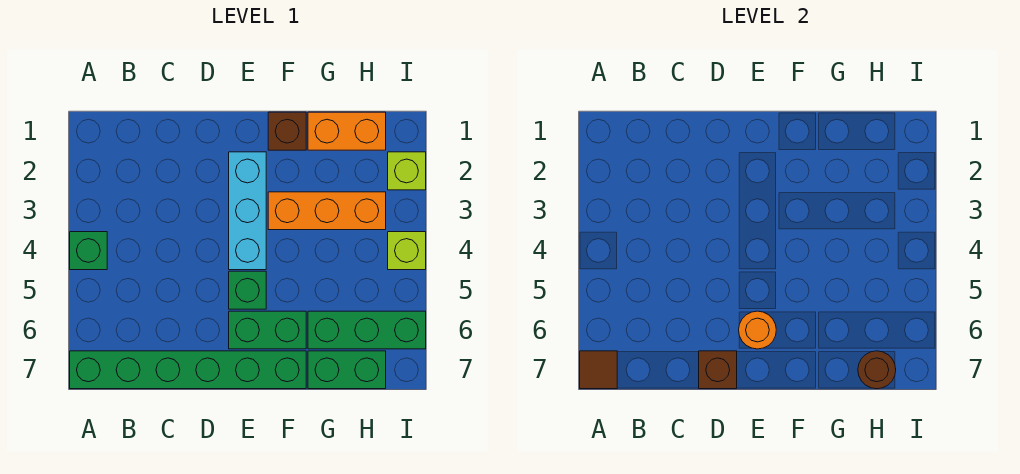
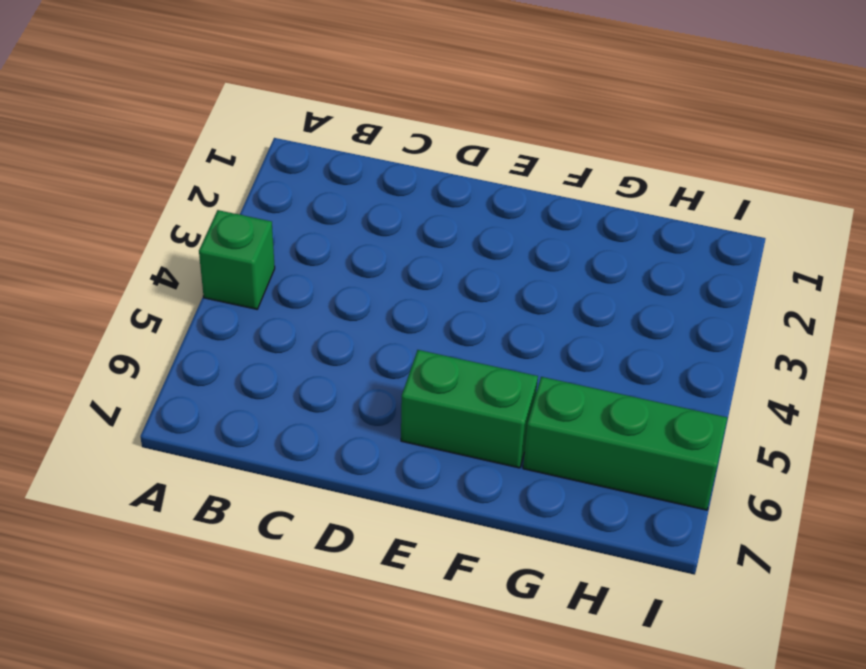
none -> green 1x6 brick [70,351,306,389]
none -> cyan 1x3 brick [229,152,266,270]
none -> green 1x1 brick [229,271,266,309]

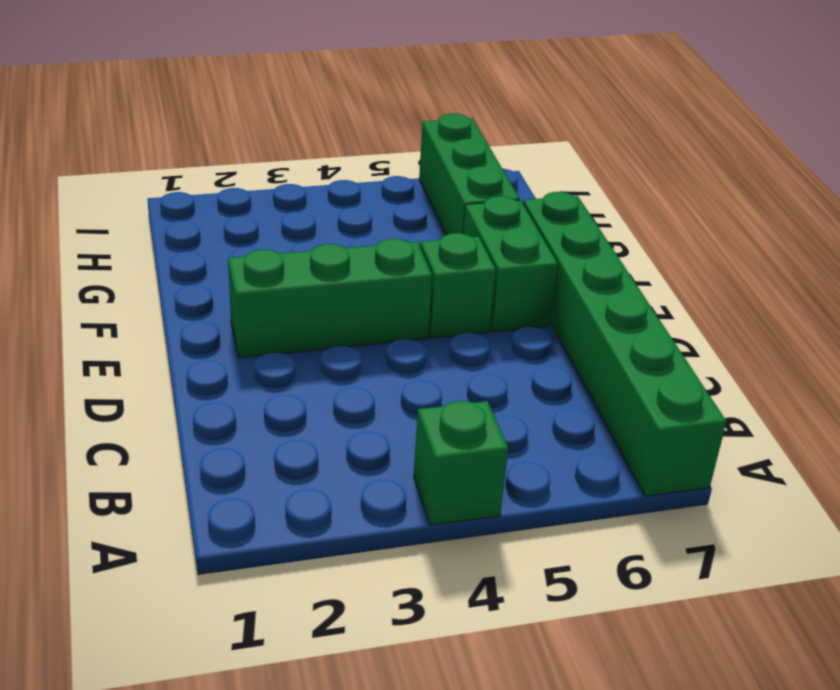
green 1x3 brick [228,239,432,358] -> cyan 1x3 brick [229,152,266,270]
none -> brown 1x1 brick [268,112,306,150]
none -> orange 1x3 brick [268,192,386,230]
none -> orange 1x2 brick [308,112,386,150]

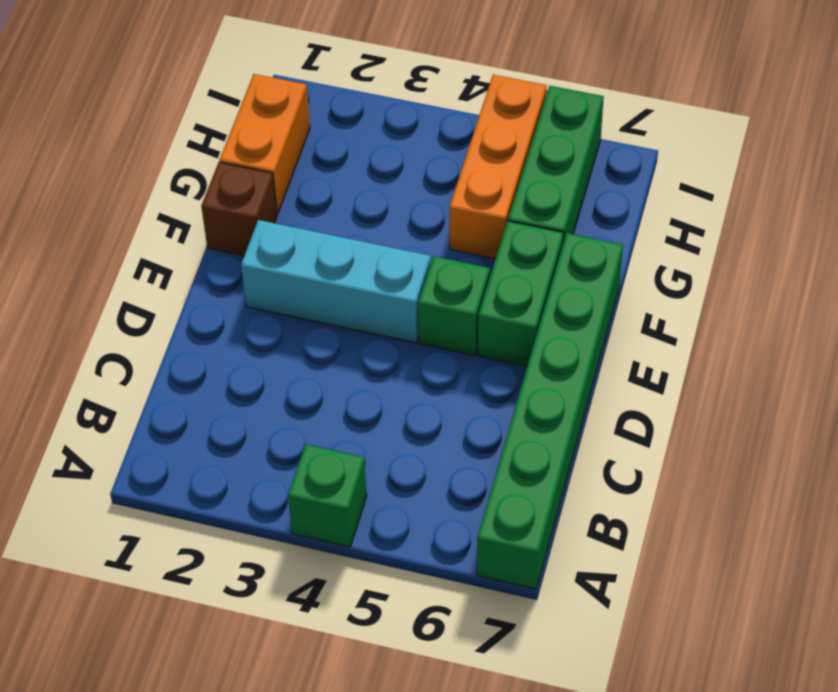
orange 1x3 brick [450,75,547,259] -> orange 1x3 brick moved to [268,192,386,230]
none -> green 1x2 brick [308,351,386,389]
none -> lime 1x1 brick [388,152,426,190]
none -> lime 1x1 brick [388,232,426,270]

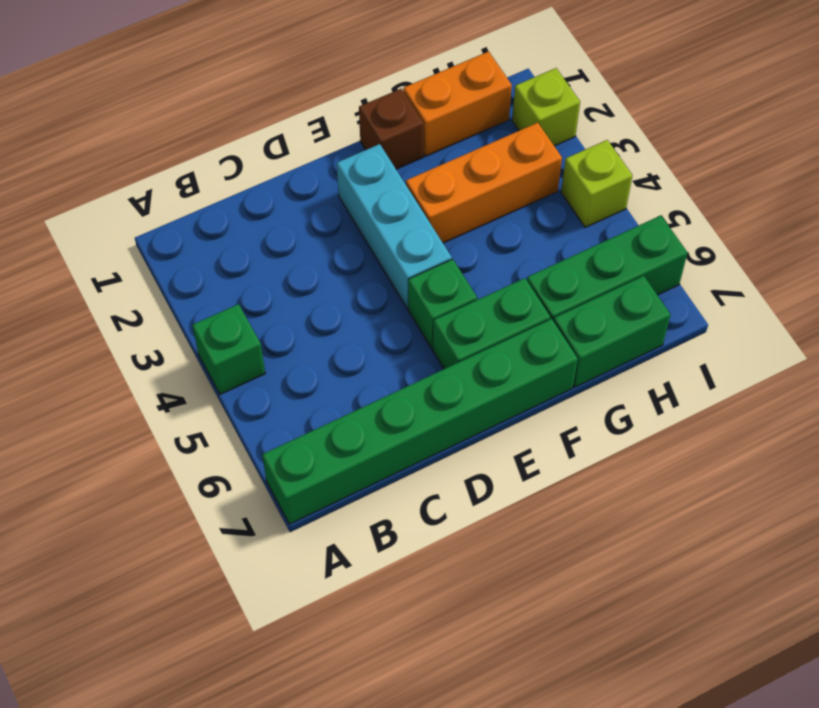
none -> brown 1x1 tile [580,351,617,389]
none -> brown 1x1 brick [699,351,737,389]
none -> orange 1x1 round brick [739,311,776,349]

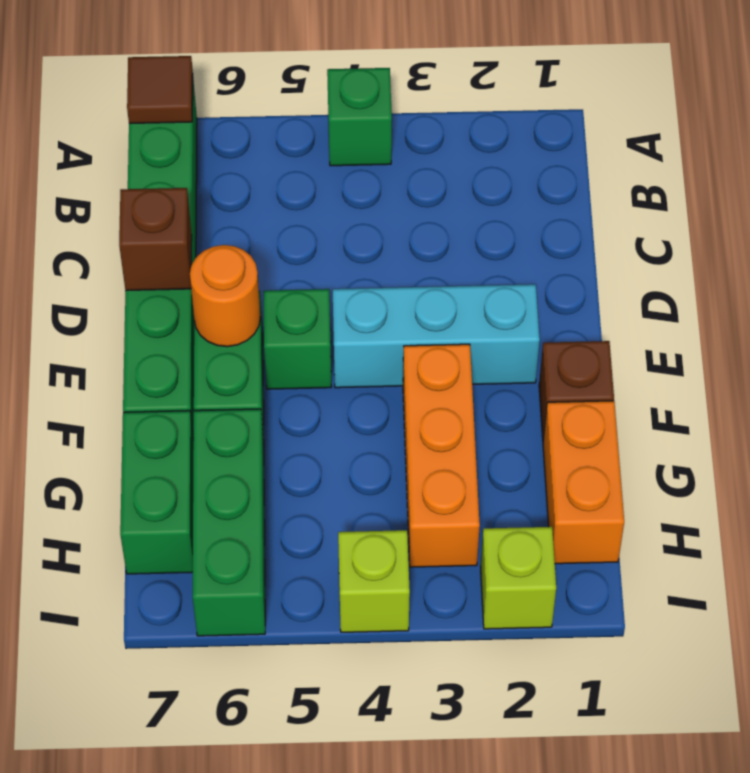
none -> brown 1x1 round brick [858,351,896,389]

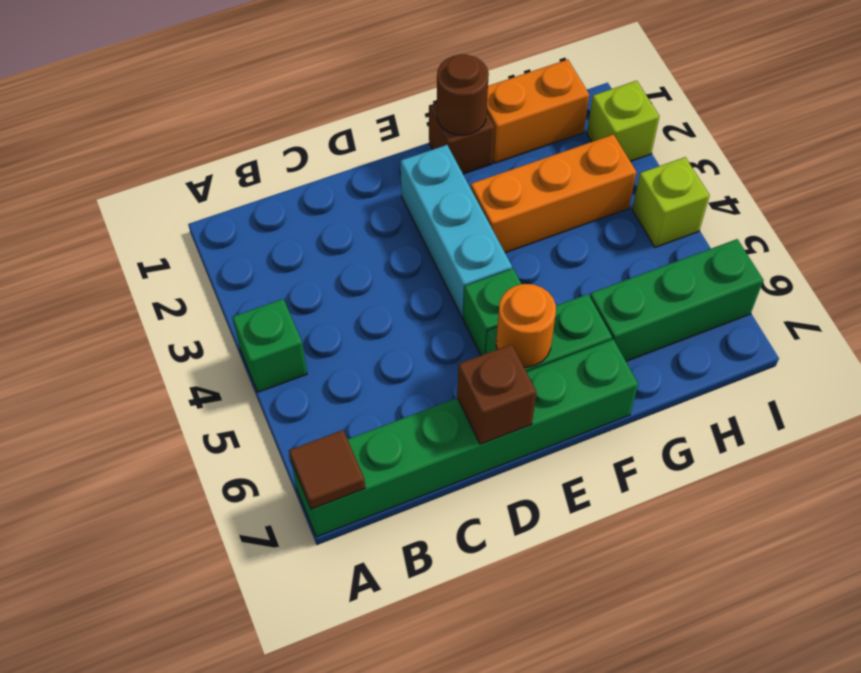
brown 1x1 round brick [437,54,489,135] -> brown 1x1 round brick moved to [858,351,896,389]
none -> green 1x2 brick [308,351,386,389]

